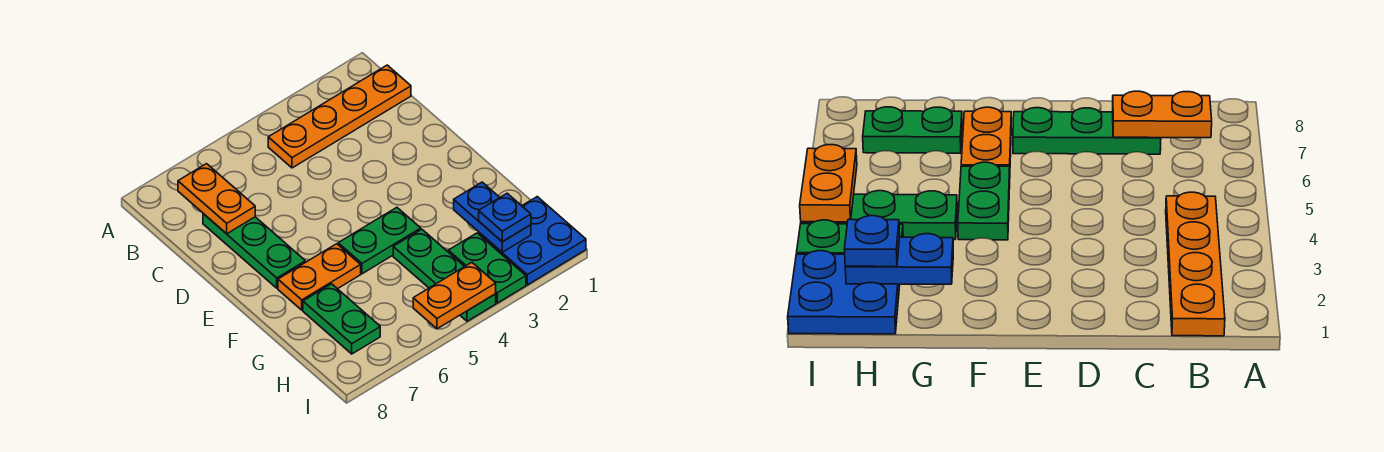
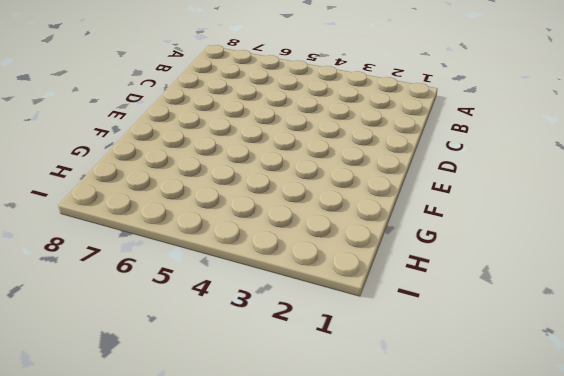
none -> orange 1x4 plate [268,65,411,168]
none -> green 1x3 plate [203,214,305,288]
none -> green 1x2 plate [338,207,421,274]

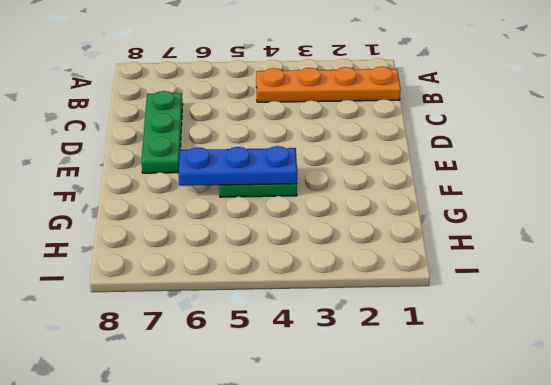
blue 1x3 plate [178,146,297,186] -> none
none -> orange 1x2 plate [278,244,361,310]
none -> green 1x3 plate [393,229,496,321]
none -> green 1x2 plate [303,284,380,354]

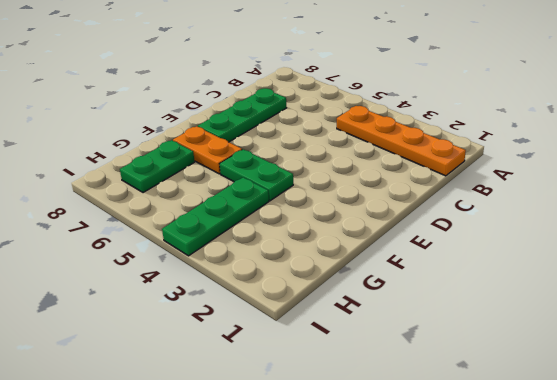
none -> blue 2x2 plate [479,197,586,285]
none -> green 1x2 plate [448,233,526,303]
none -> orange 1x2 plate [178,164,255,234]

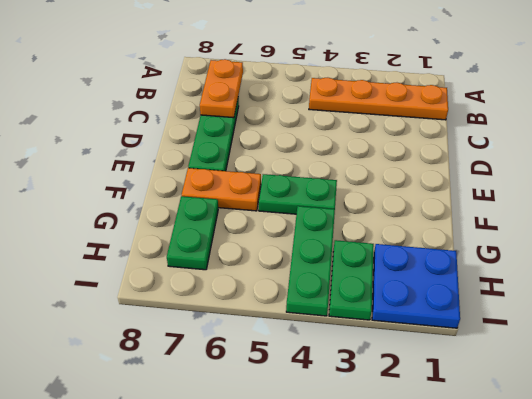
none -> blue 1x2 plate [454,182,531,252]
none -> orange 1x2 plate [413,262,496,329]
none -> blue 1x1 plate [479,193,531,242]

